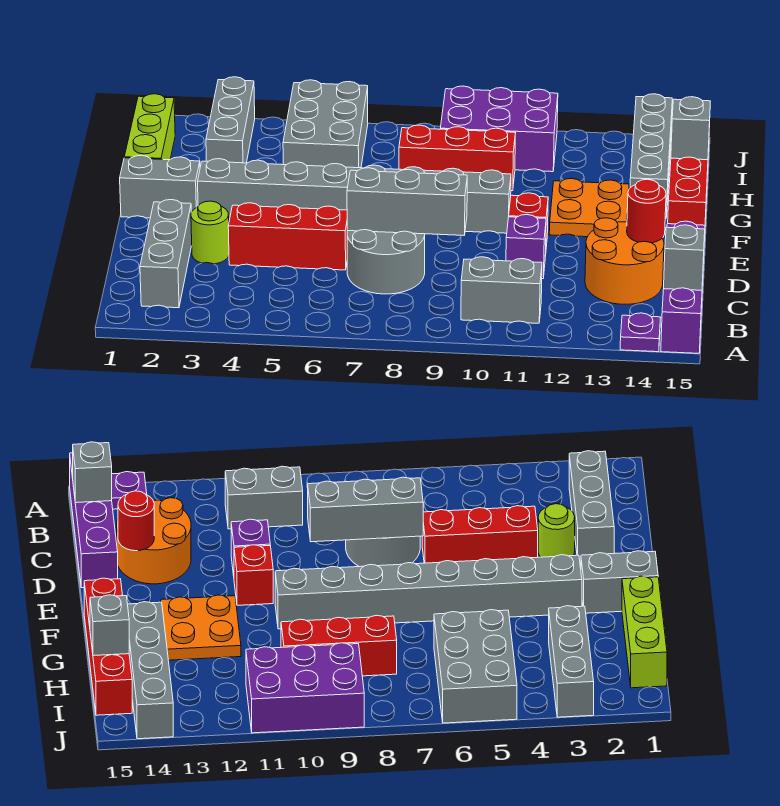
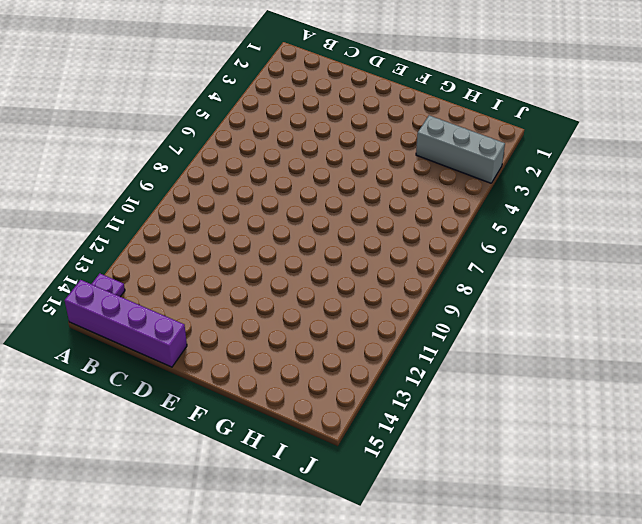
none -> grey 1x3 brick [140,200,192,308]
none -> grey 1x2 brick [461,257,542,323]
none -> grey 2x2 round brick [347,230,425,294]

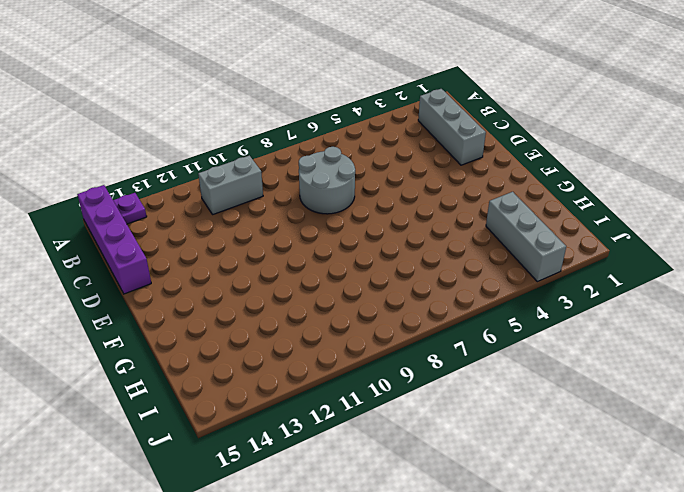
none -> orange 2x2 round brick [585,218,664,304]
none -> lime 1x1 round brick [191,201,229,264]
none -> red 1x3 brick [228,203,347,270]

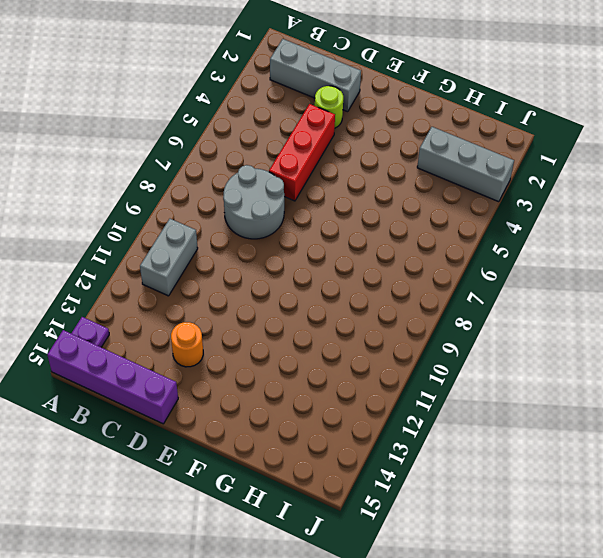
orange 1x1 round brick [171,322,203,367] -> orange 2x2 round brick [585,218,664,304]
none -> purple 1x1 brick [506,215,546,279]
none -> red 1x1 brick [509,193,548,256]
none -> grey 1x2 brick [120,155,200,218]

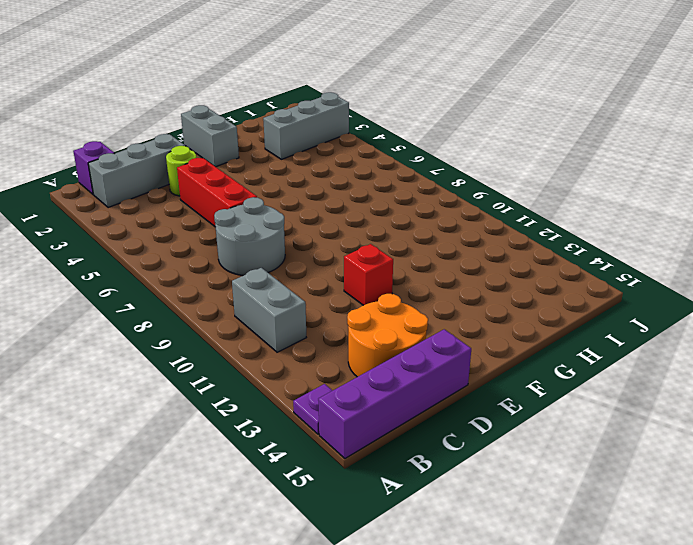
purple 1x1 brick [73,141,115,194] -> purple 1x1 brick moved to [506,215,546,279]
none -> grey 1x8 brick [198,159,511,233]
none -> orange 2x2 plate [549,179,629,237]
none -> red 1x4 brick [668,126,710,241]

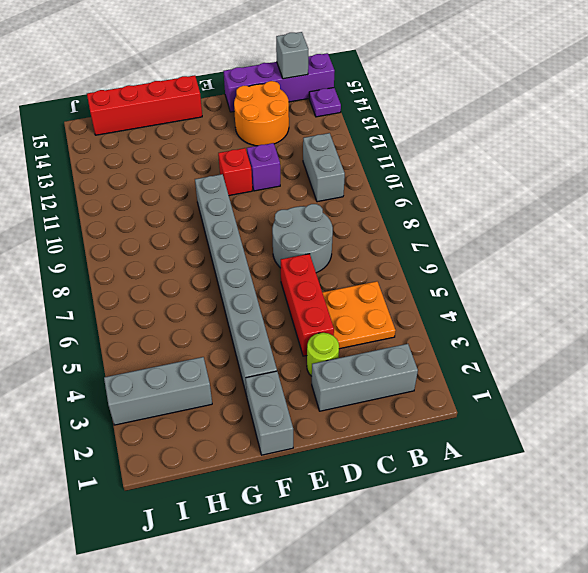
orange 2x2 plate [322,281,396,349] -> orange 2x2 plate moved to [549,179,629,237]
none -> lime 1x3 brick [124,94,175,160]
none -> grey 1x4 brick [630,94,672,218]
none -> grey 2x3 brick [283,80,368,168]

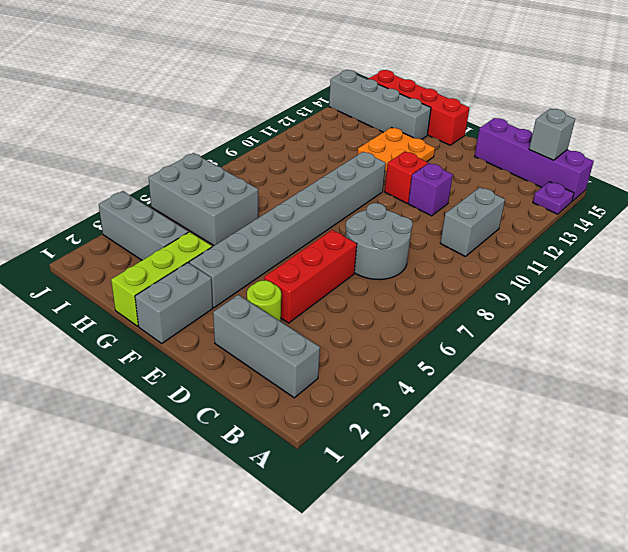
lime 1x3 brick [111,232,212,326] -> lime 1x3 brick turned to [124,94,175,160]
none -> orange 2x2 round brick [585,218,664,304]
none -> red 1x3 brick [399,125,515,191]
none -> purple 2x3 brick [440,86,558,172]

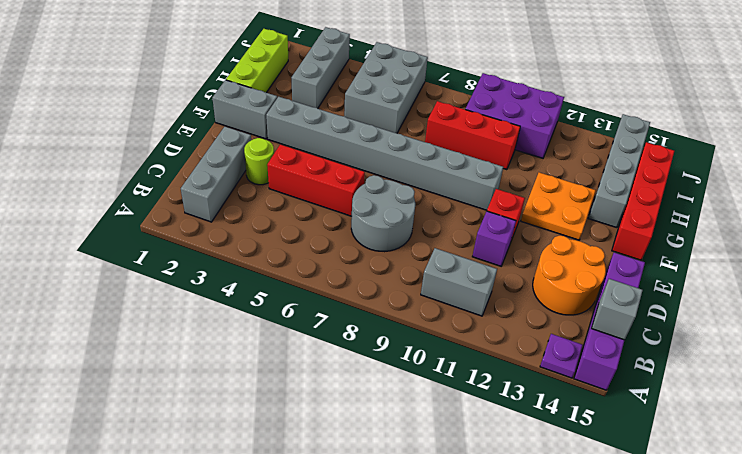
none -> grey 1x3 brick [347,168,467,235]
none -> red 1x1 round brick [627,179,666,243]
none -> grey 1x1 brick [671,97,710,160]

